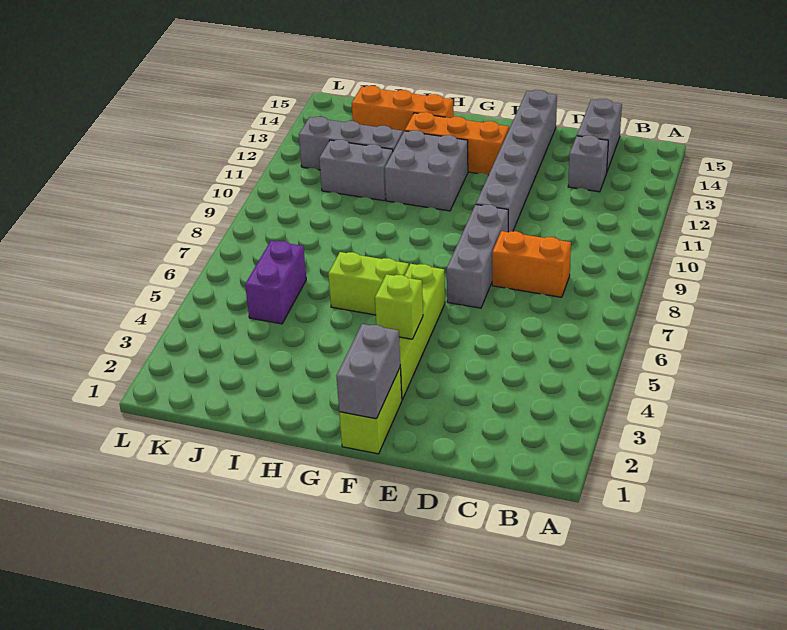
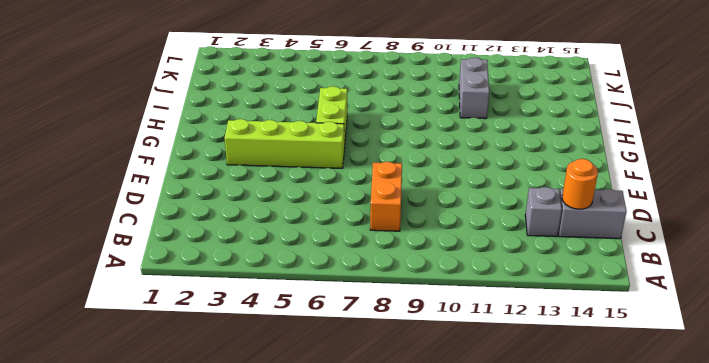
orange 1x1 round brick [562,159,598,209] -> none
none -> grey 1x3 brick [447,204,508,308]
none -> grey 1x6 brick [476,90,557,232]
none -> lime 1x2 brick [339,368,402,454]

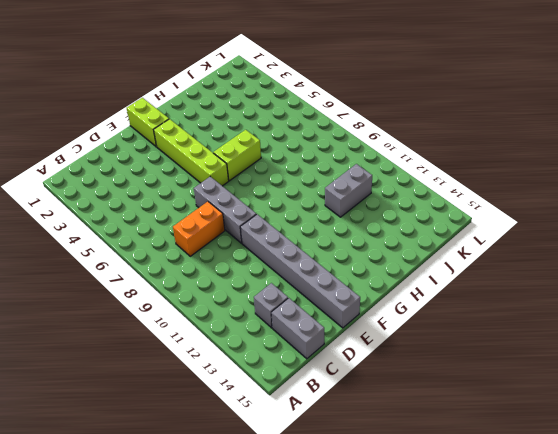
none -> orange 1x3 brick [405,112,509,175]
none -> grey 2x2 brick [385,130,468,211]
none -> orange 1x3 brick [352,86,454,132]

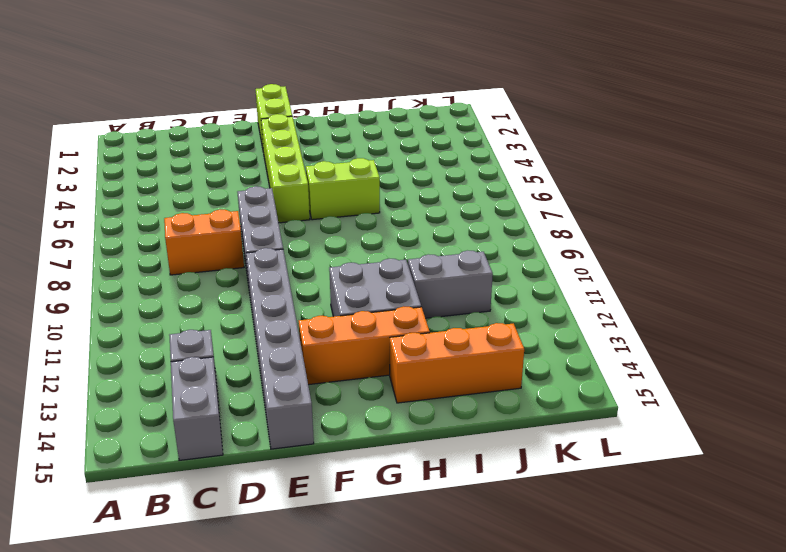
none -> grey 1x3 brick [299,117,403,170]
none -> purple 1x2 brick [245,241,306,324]
none -> grey 1x2 brick [337,324,400,419]

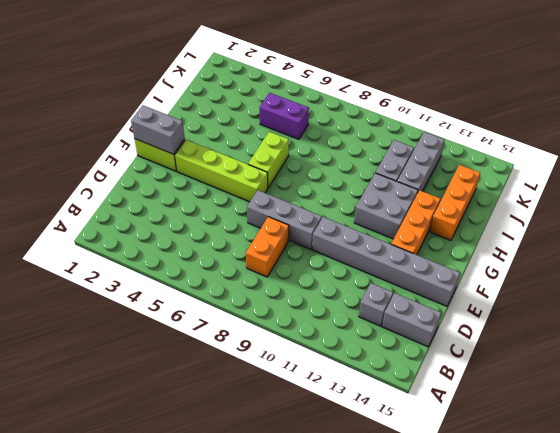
none -> lime 1x1 brick [375,274,423,339]

